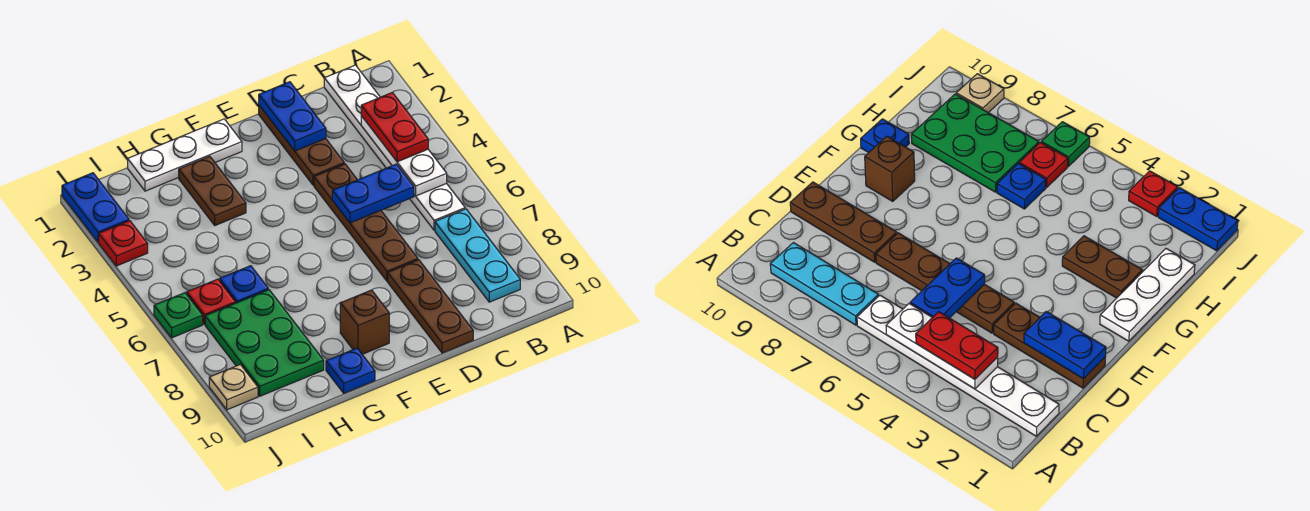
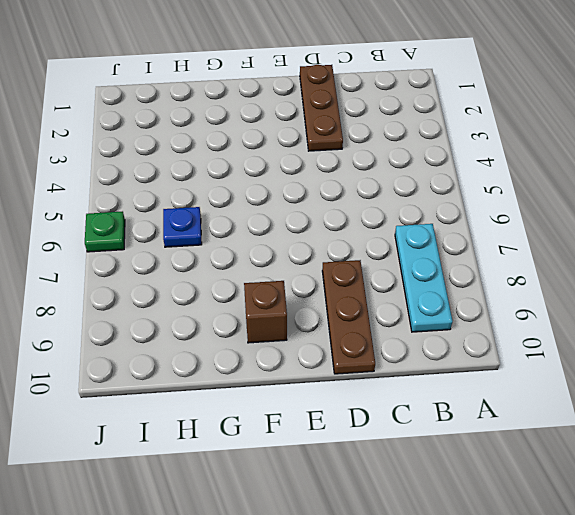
none -> white 1x6 plate [324,65,465,230]
none -> brown 1x4 plate [314,164,418,281]
none -> white 1x3 plate [128,119,242,191]

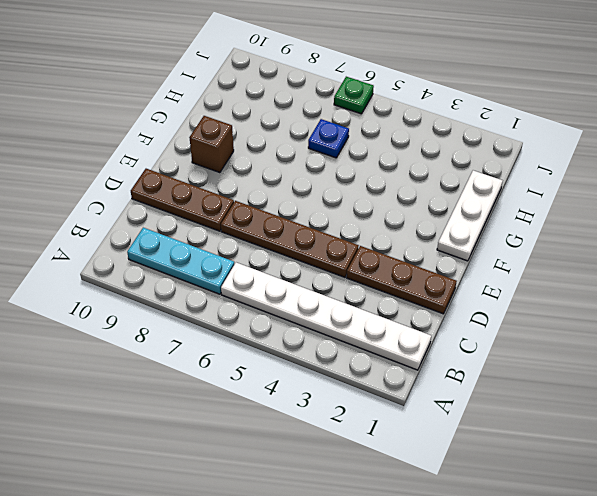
none -> brown 1x2 plate [179,156,246,225]
none -> blue 1x1 plate [326,348,375,393]
none -> green 2x3 plate [205,290,324,396]

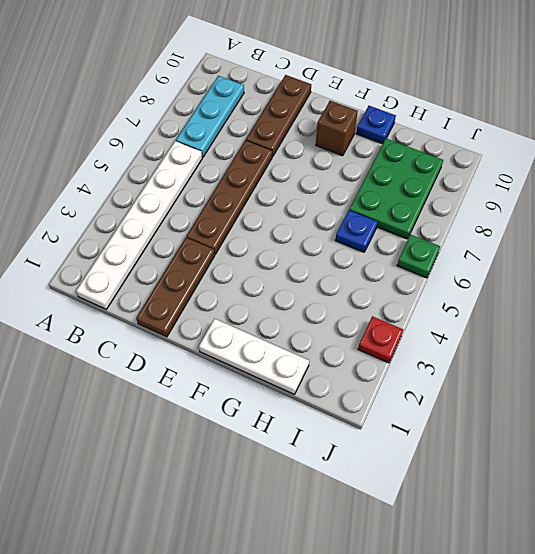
none -> brown 1x2 plate [179,156,246,225]
none -> red 1x1 plate [187,279,236,324]
none -> blue 1x2 plate [62,173,129,242]

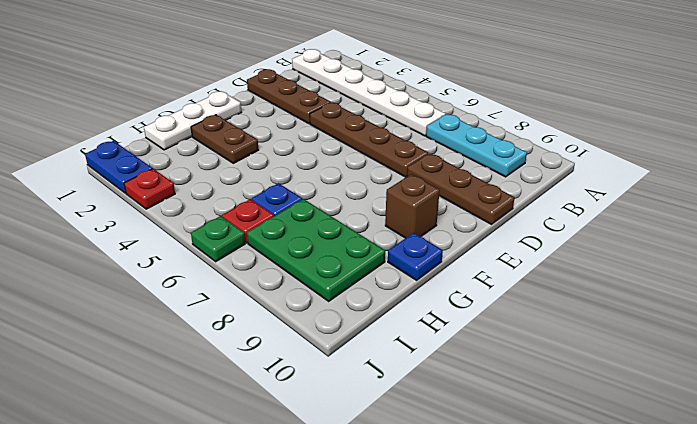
none -> tan 1x1 plate [209,364,258,410]
none -> white 1x3 plate [361,116,447,196]
none -> blue 1x2 plate [332,164,414,223]

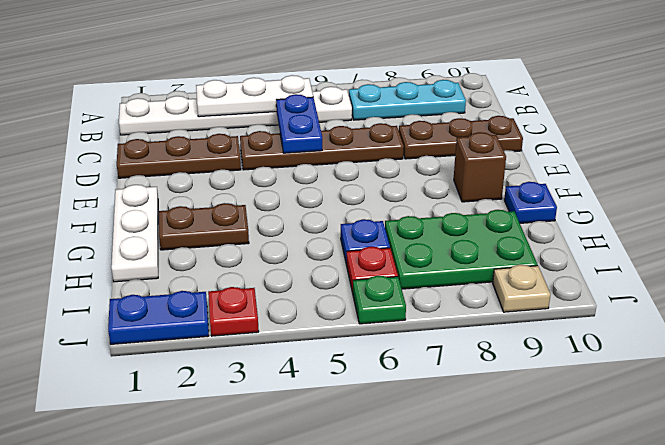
none -> blue 1x2 plate [259,82,326,151]
none -> red 1x2 plate [361,92,428,162]

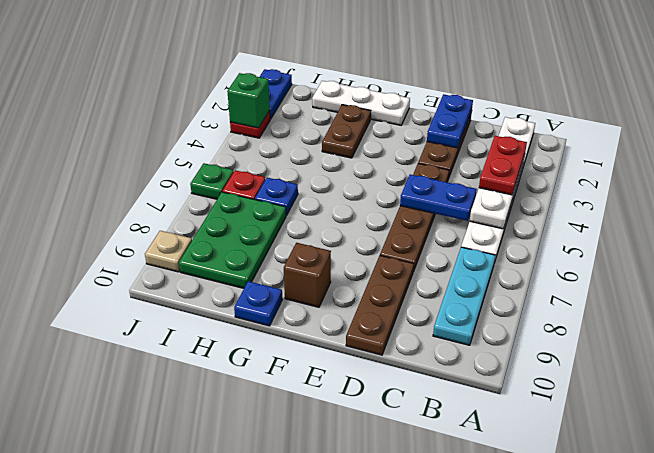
green 1x1 brick [227,73,270,128] -> none

